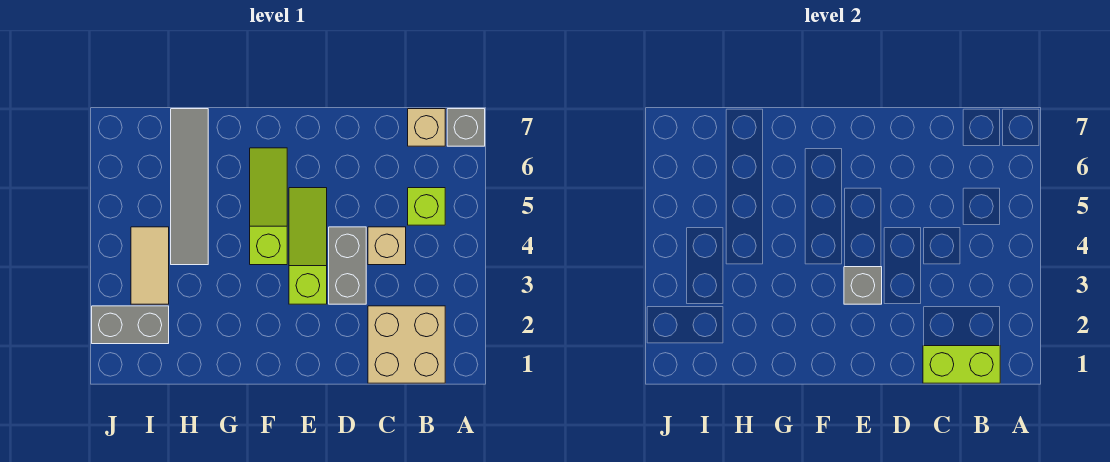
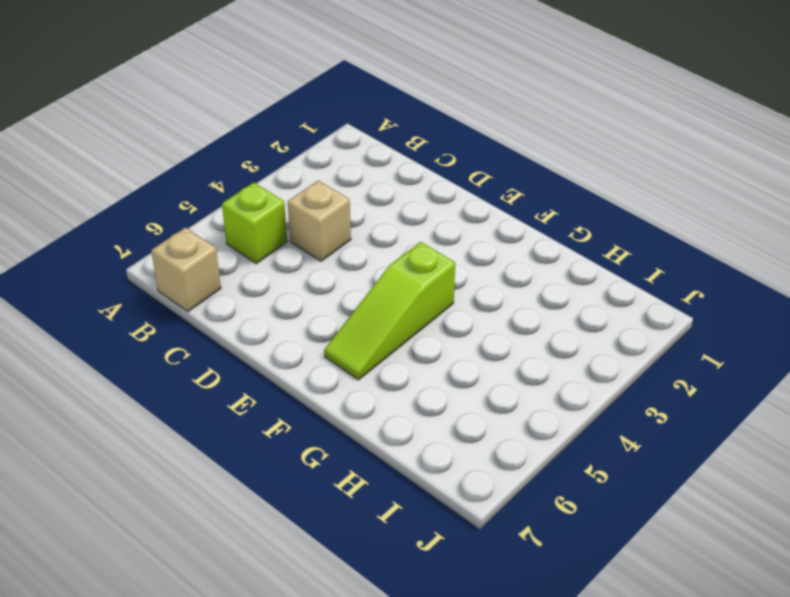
none -> grey 1x1 brick [447,109,485,146]
none -> tan 2x2 brick [368,306,445,383]
none -> grey 1x2 brick [329,227,366,304]

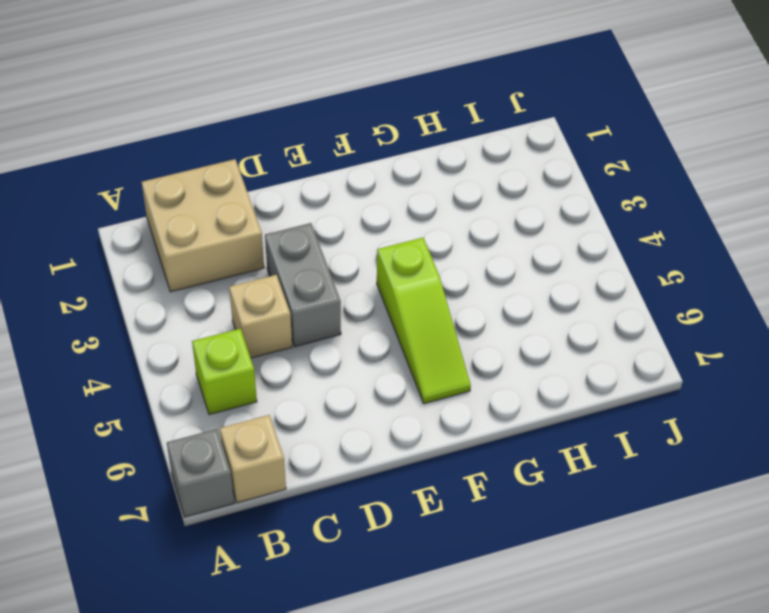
none -> lime 1x3 slope [289,188,327,304]
none -> grey 1x4 tile [171,109,208,265]
none -> grey 1x2 brick [92,306,169,344]

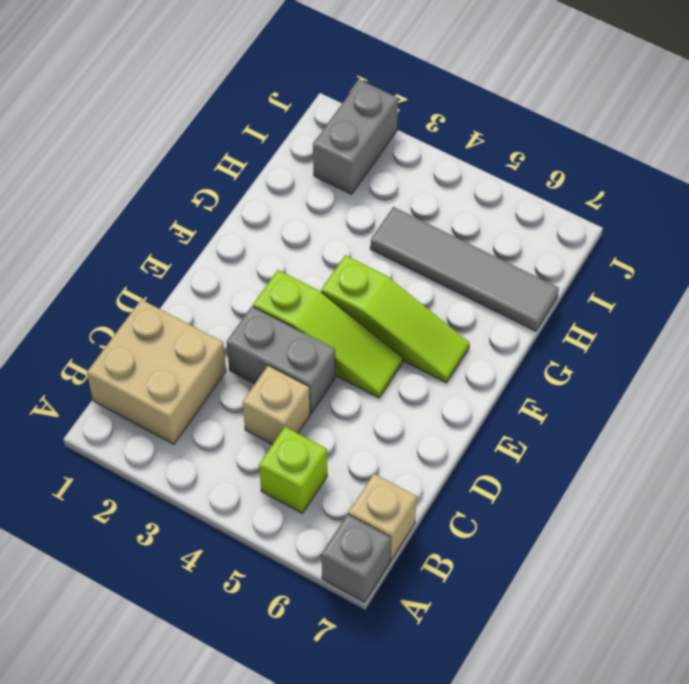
none -> tan 1x2 tile [131,227,169,304]
none -> lime 1x2 brick [923,346,1000,383]
none -> grey 1x1 brick [844,267,882,304]

